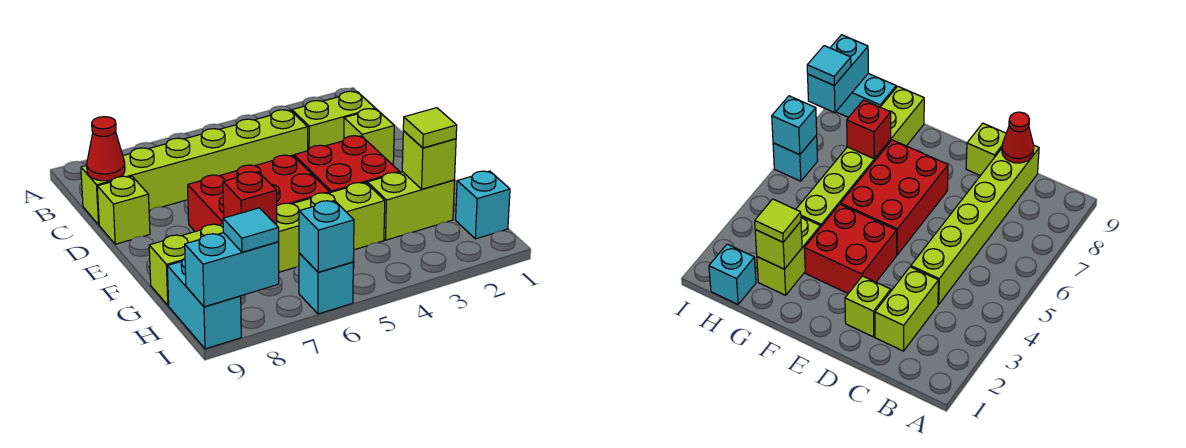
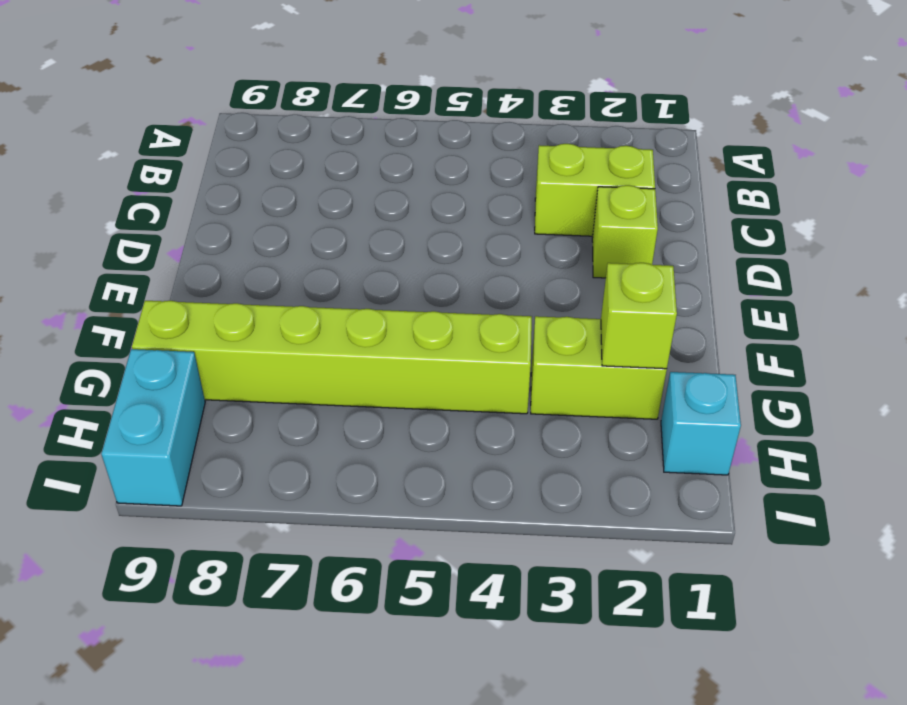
none -> lime 1x6 brick [81,110,308,225]
none -> lime 1x1 brick [97,176,150,244]
none -> red 2x2 brick [294,136,400,193]

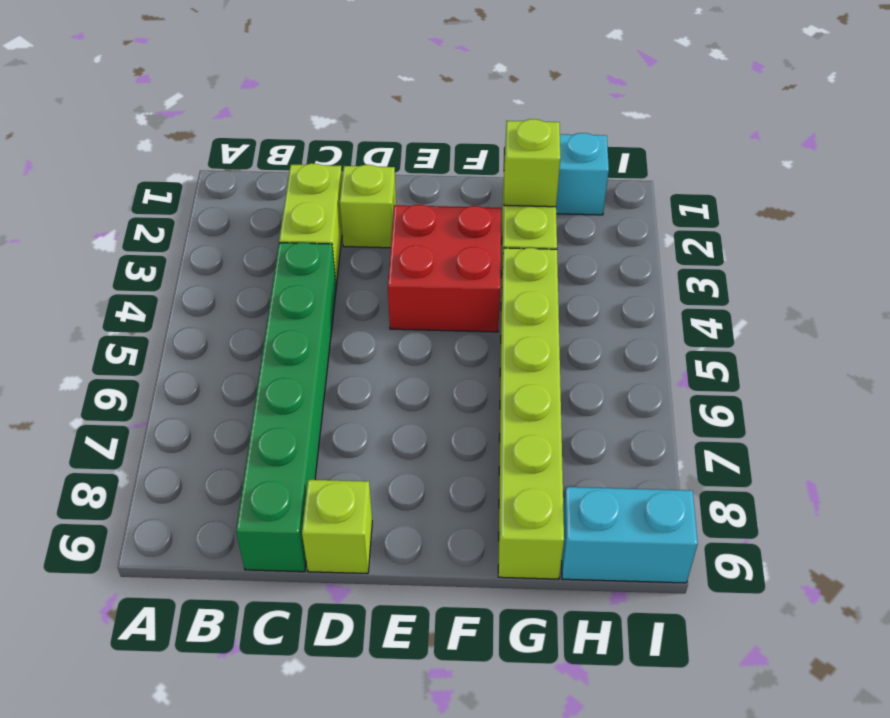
green 1x6 brick [236,242,336,572] -> lime 1x6 brick [81,110,308,225]
none -> red 2x3 brick [188,155,330,232]
none -> cyan 1x1 brick [299,253,353,314]
none -> red 1x1 cone [87,117,125,181]

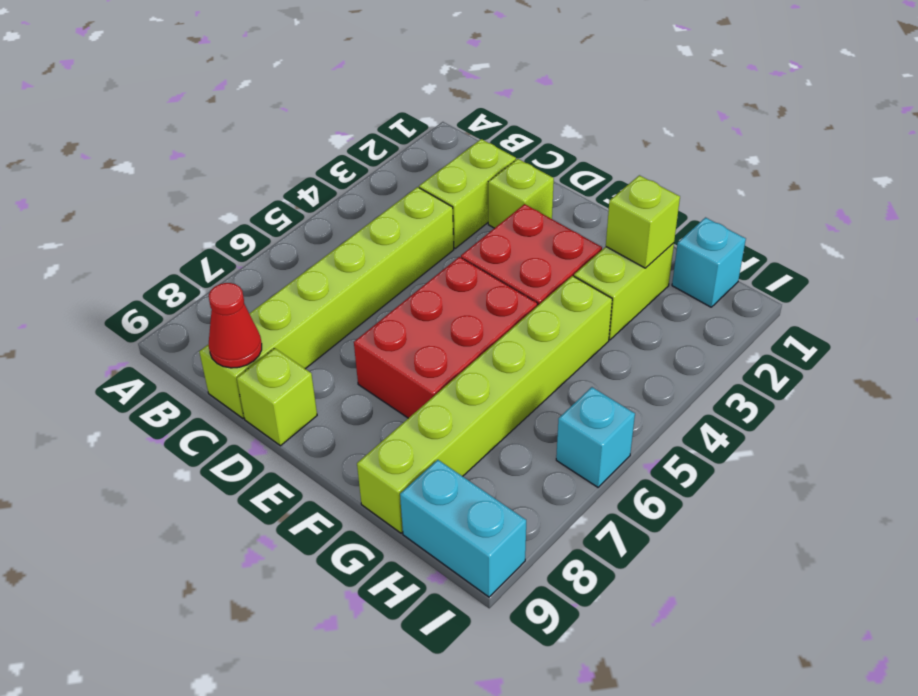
none -> red 1x1 brick [223,172,277,225]
none -> cyan 1x1 brick [299,200,354,272]
none -> cyan 1x2 brick [185,233,279,307]

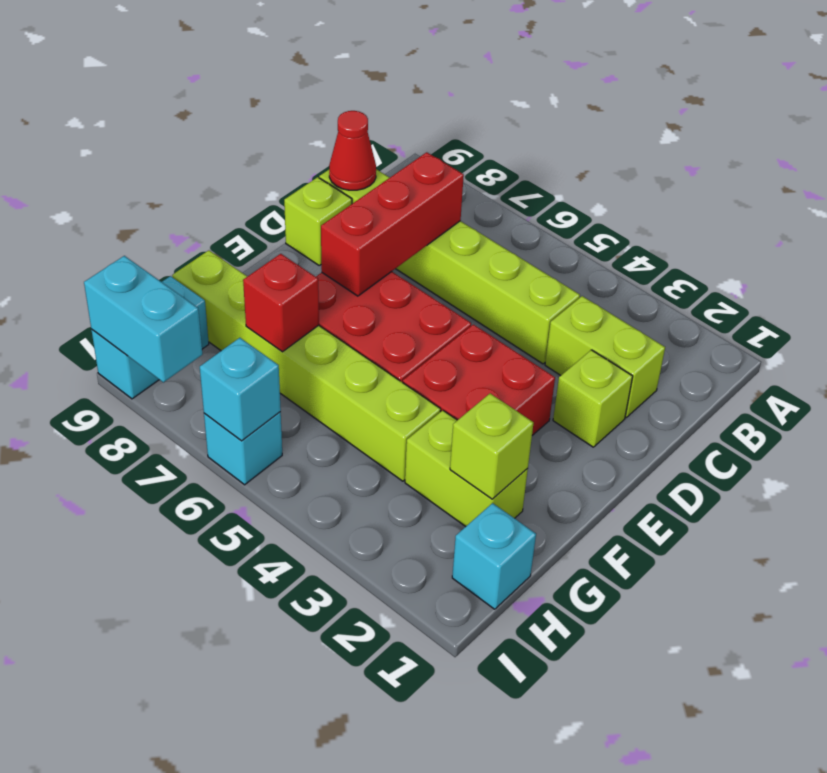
red 1x3 brick [321,152,464,296] -> none
none -> lime 1x1 tile [403,108,457,148]
none -> cyan 1x1 tile [223,208,279,252]

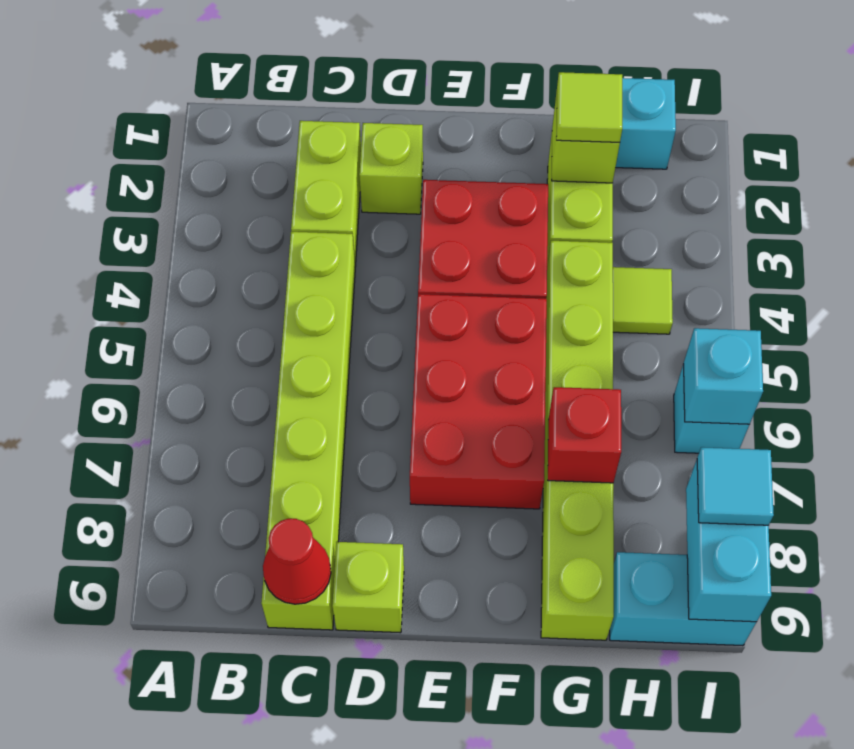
lime 1x1 tile [613,267,673,334] -> none

